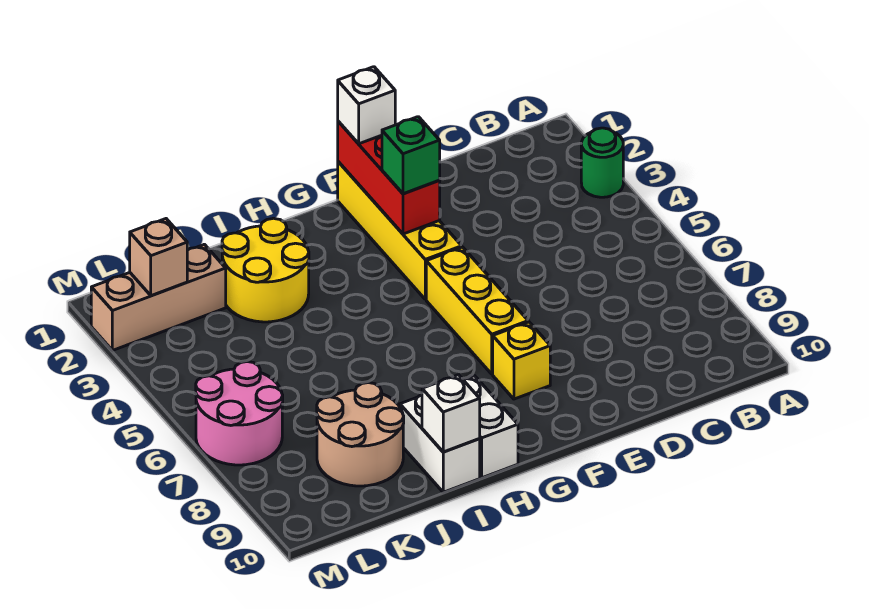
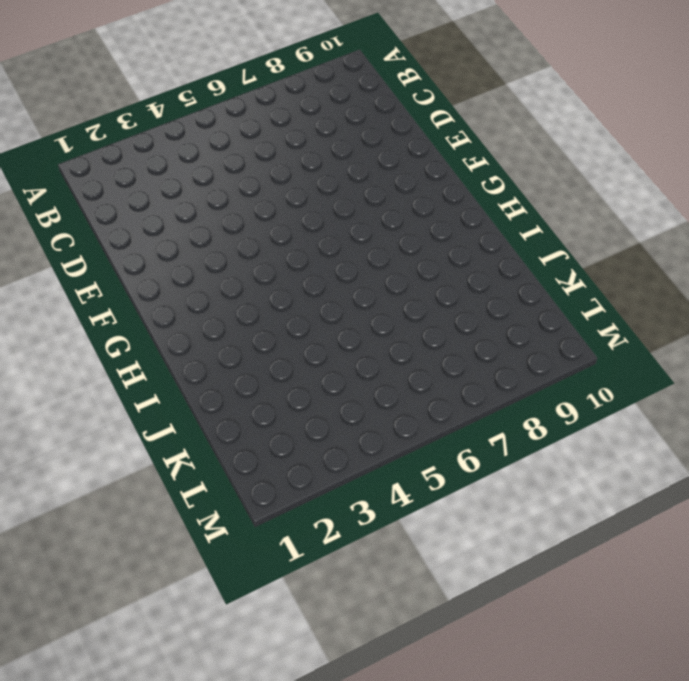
none -> green 1x1 round brick [581,128,623,197]
none -> yellow 1x4 brick [338,162,462,299]
none -> yellow 1x3 brick [426,247,528,374]

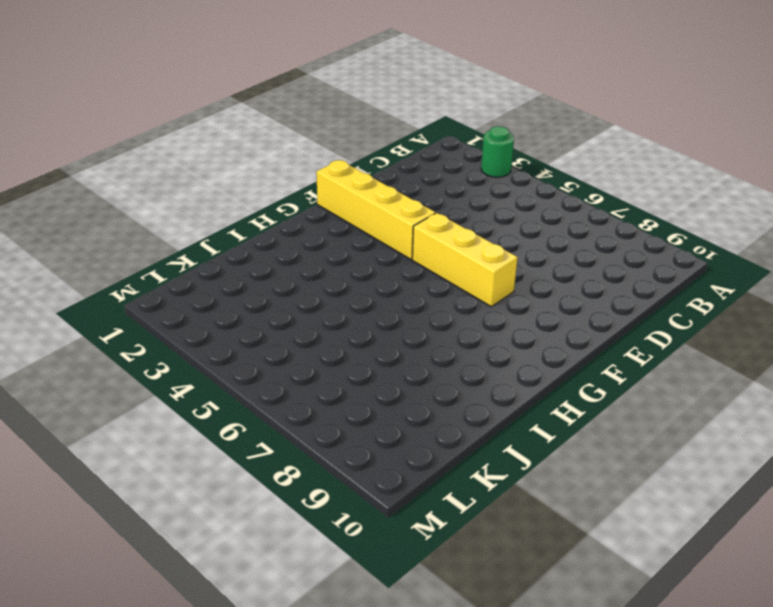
none -> yellow 1x1 brick [493,322,550,399]
none -> white 1x2 brick [463,376,518,478]
none -> yellow 2x2 round brick [222,218,309,322]

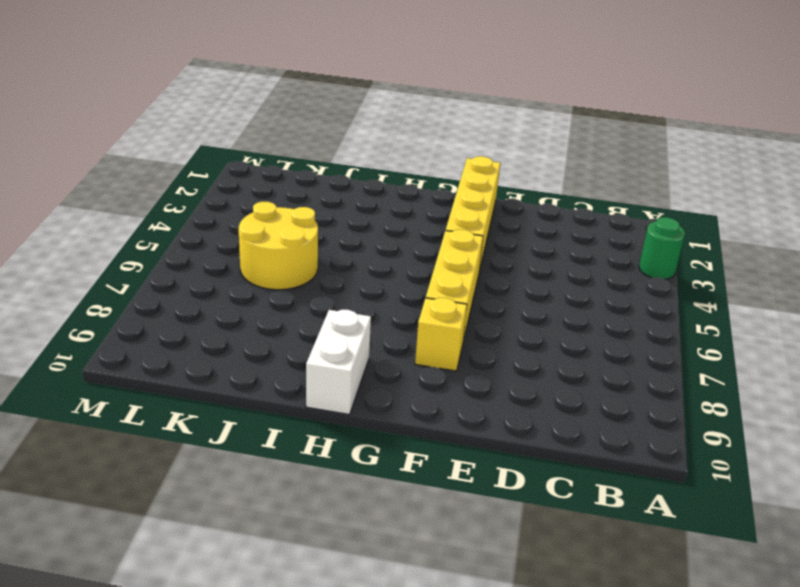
yellow 2x2 round brick [239,202,318,290] -> yellow 2x2 round brick moved to [222,218,309,322]
none -> white 1x2 brick [400,395,480,492]
none -> tan 2x2 round brick [317,383,404,486]
none -> tan 1x3 brick [91,244,226,350]

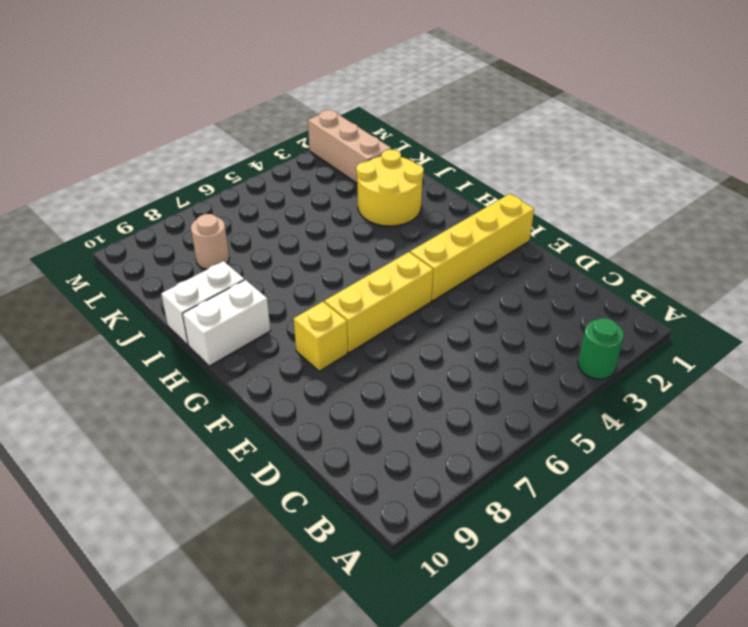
tan 1x1 round brick [191,214,229,269] -> tan 2x2 round brick [317,383,404,486]
none -> pink 2x2 round brick [196,362,283,465]
none -> red 1x3 brick [338,121,440,234]
none -> white 1x1 brick [422,375,480,452]

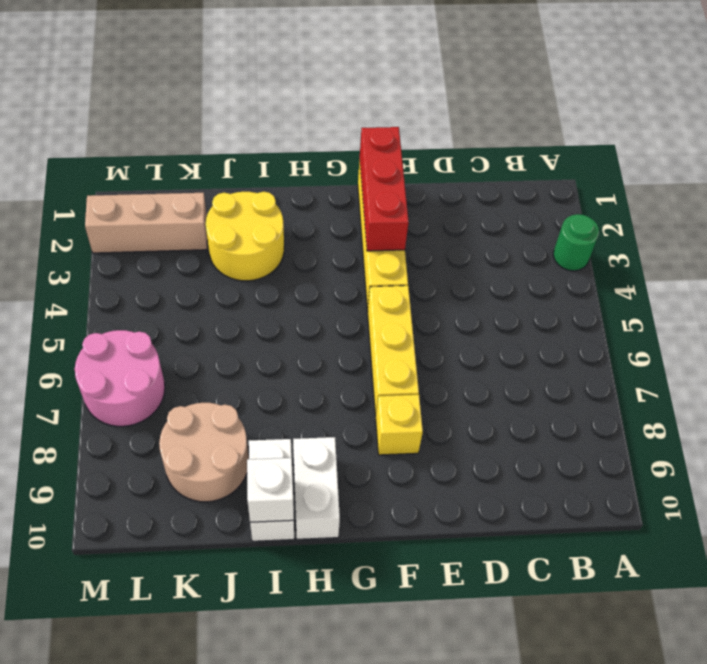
none -> tan 1x1 brick [130,219,187,296]
none -> white 1x1 brick [338,67,395,144]
none -> green 1x1 brick [382,117,440,194]

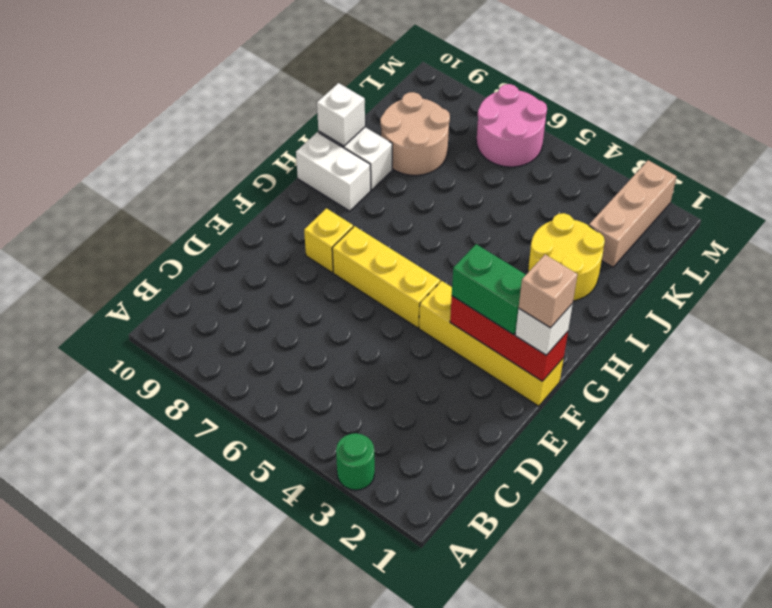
tan 1x1 brick [519,255,578,328] -> tan 1x1 brick moved to [130,219,187,296]
green 1x2 brick [452,244,526,335] -> green 1x1 brick [382,117,440,194]

